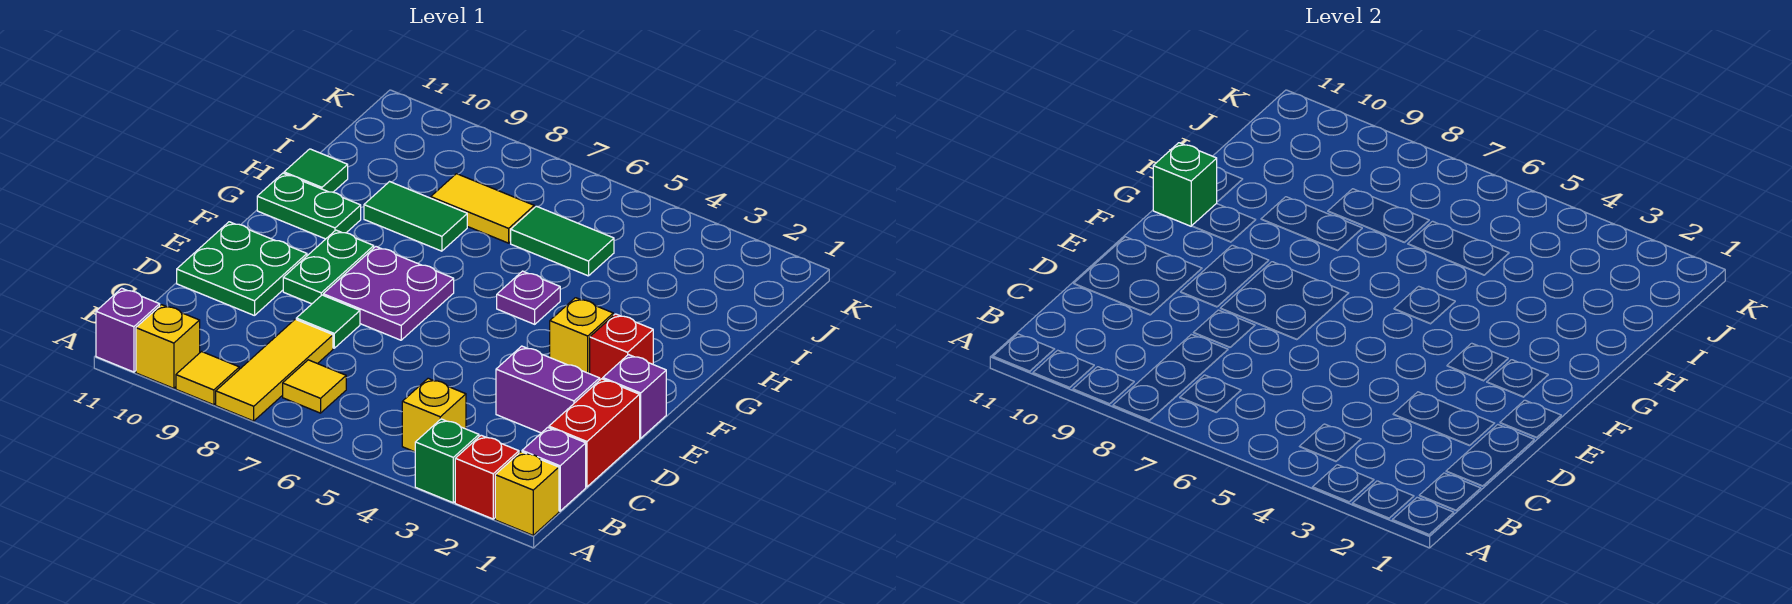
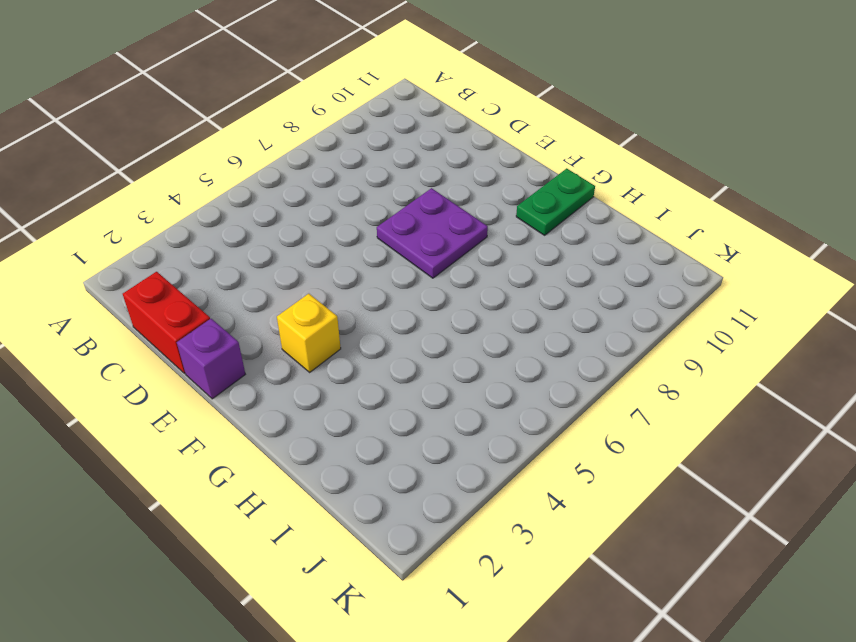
none -> yellow 1x1 brick [495,452,559,535]
none -> red 1x1 brick [455,435,519,519]
none -> green 1x1 brick [415,419,479,503]

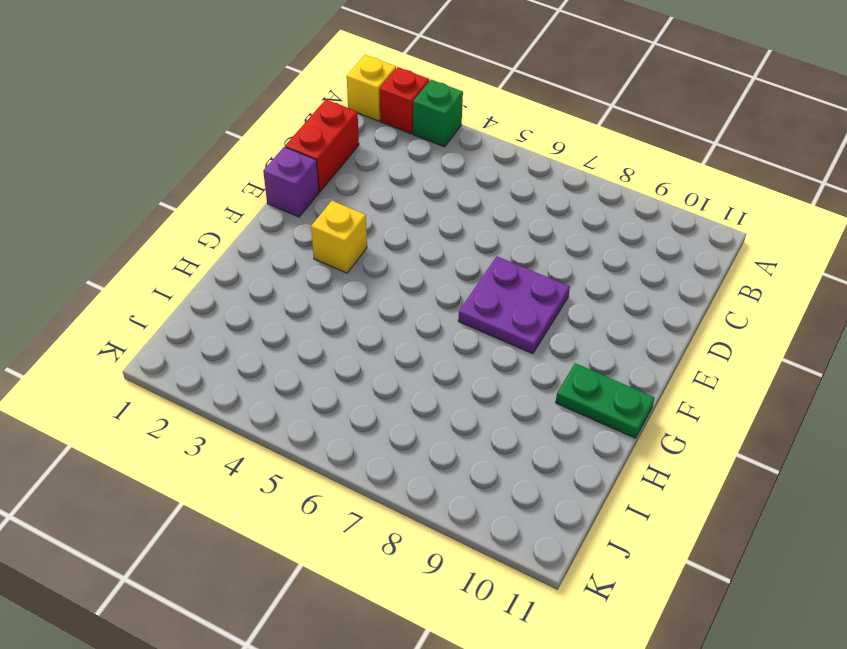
none -> yellow 1x3 tile [216,319,333,421]
none -> yellow 1x1 tile [176,352,239,405]
none -> yellow 1x1 brick [136,305,200,388]

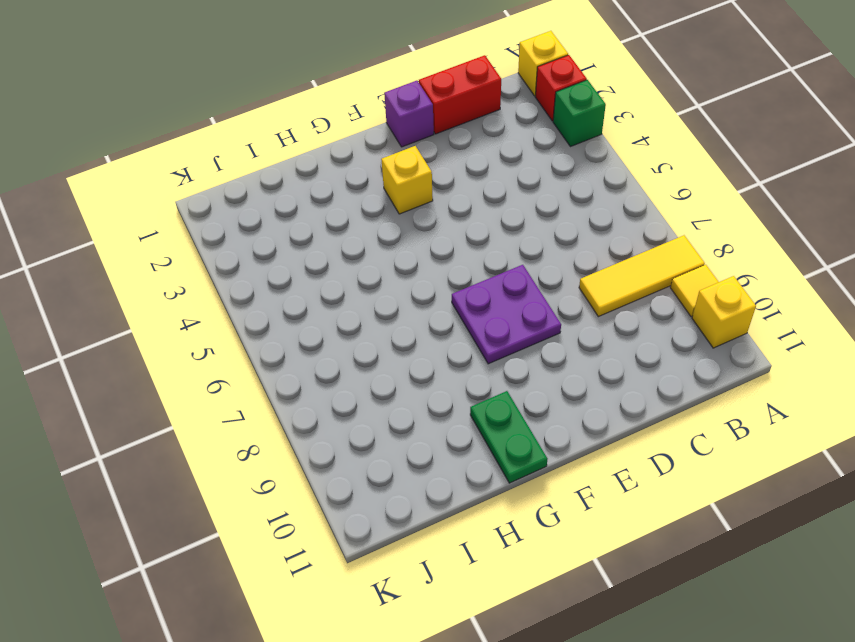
none -> purple 1x1 brick [96,288,160,372]
none -> purple 1x1 brick [522,427,586,511]
none -> yellow 1x1 brick [402,378,466,452]

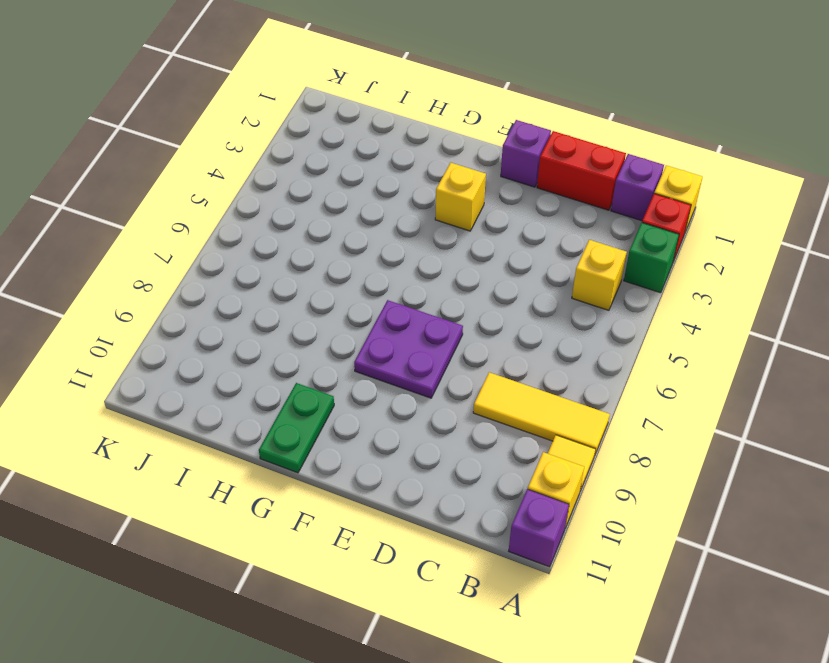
none -> yellow 1x1 tile [283,360,346,413]
none -> purple 1x2 brick [496,346,600,433]
none -> green 1x1 tile [296,295,360,348]

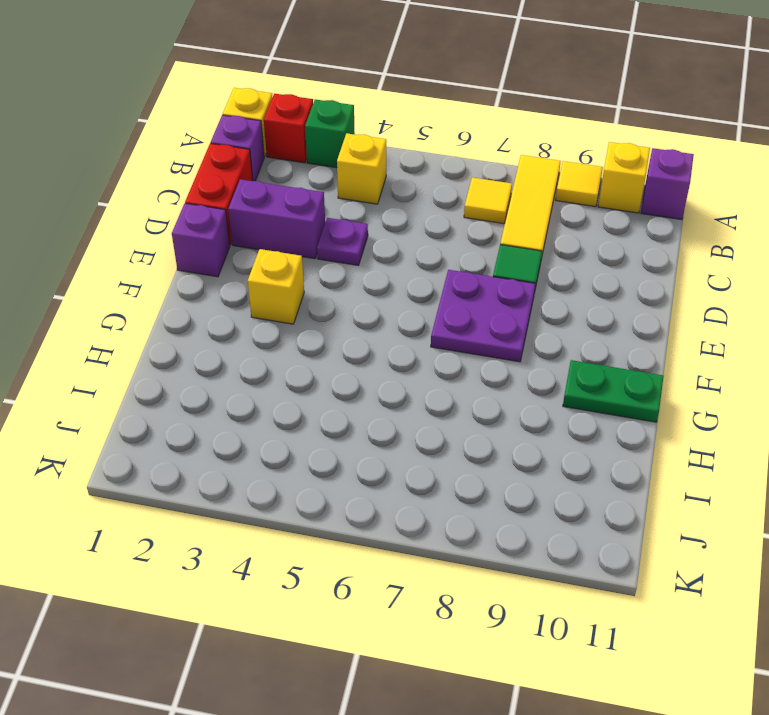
purple 1x1 plate [317,218,368,265] -> purple 1x1 plate moved to [497,271,560,324]
none -> green 2x2 plate [177,222,307,316]
none -> green 1x2 plate [283,230,374,304]
none -> red 1x1 brick [590,314,653,380]

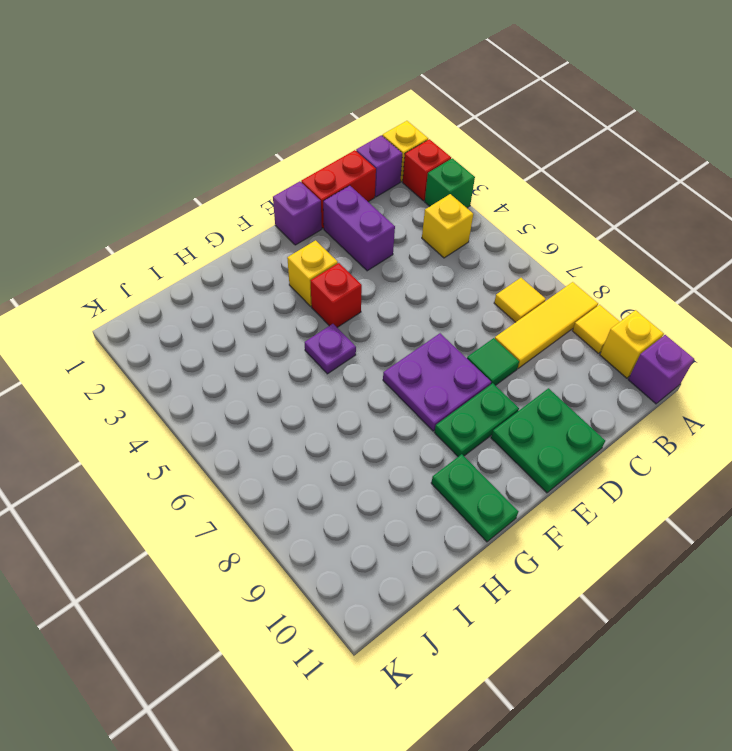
red 1x1 brick [311,263,362,327] -> red 1x1 brick moved to [590,314,653,380]
none -> green 1x2 tile [364,182,467,251]
none -> green 1x1 tile [284,149,348,192]
none -> green 1x2 tile [511,206,614,276]

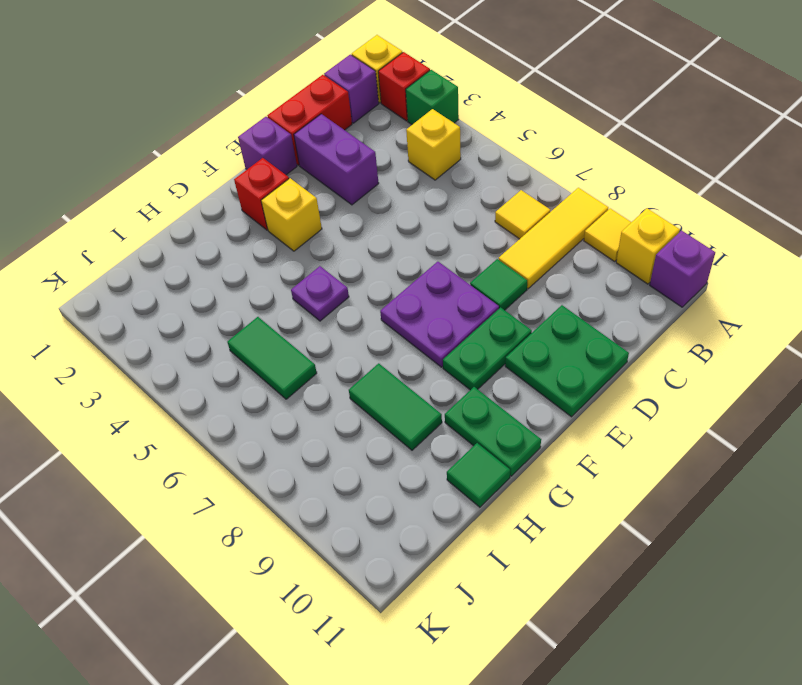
none -> yellow 1x2 tile [431,174,534,243]
none -> green 1x1 brick [1153,143,1217,226]

